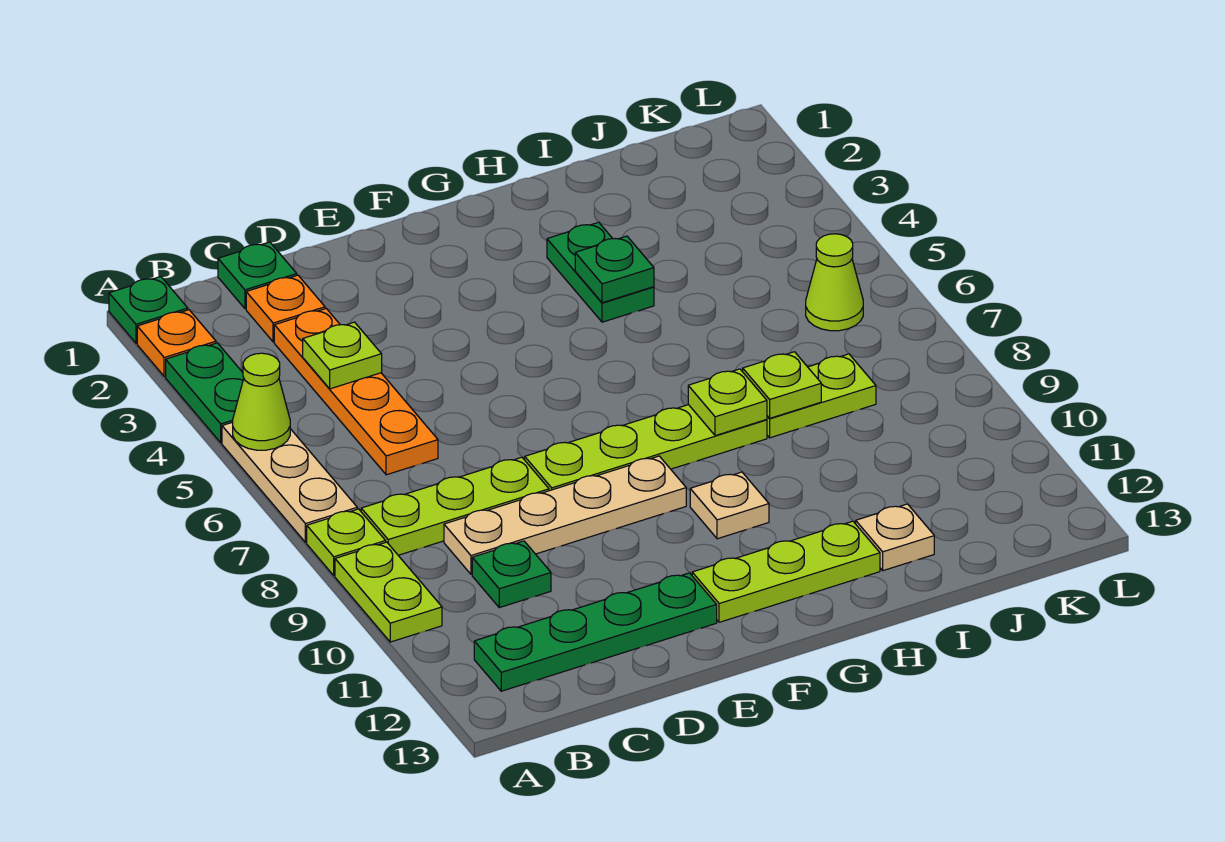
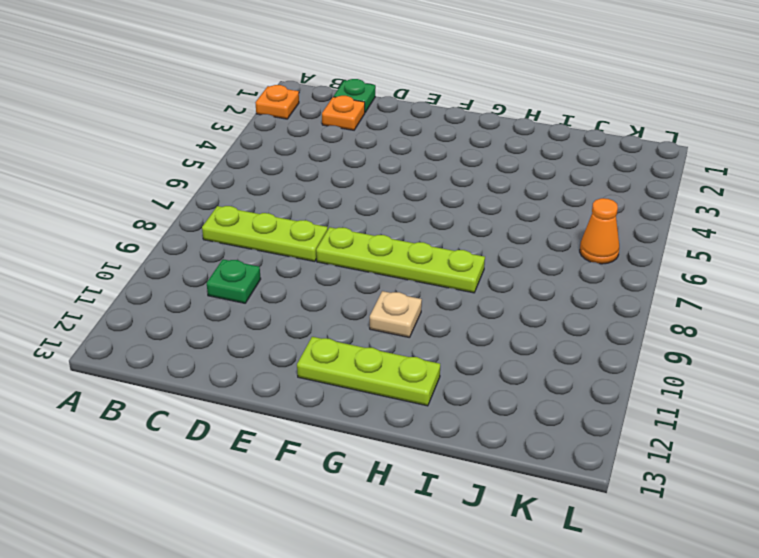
orange 1x1 cone [580,198,619,264] -> lime 1x1 cone [806,234,863,331]
none -> green 1x1 plate [109,277,188,343]
none -> green 1x2 plate [166,343,244,443]
none -> tan 1x3 plate [222,422,357,542]

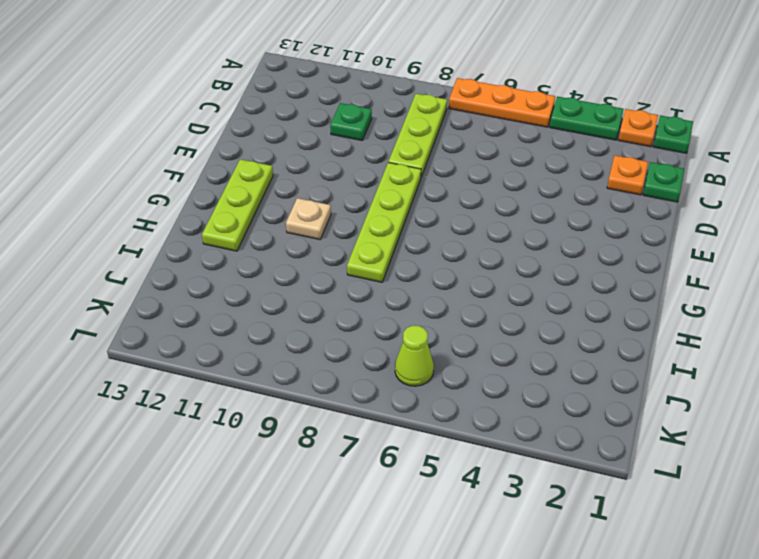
orange 1x3 plate [449,78,555,127] -> tan 1x3 plate [222,422,357,542]
none -> lime 1x1 plate [307,509,386,576]
none -> lime 1x2 plate [335,542,442,642]
none -> green 1x4 plate [474,573,717,691]

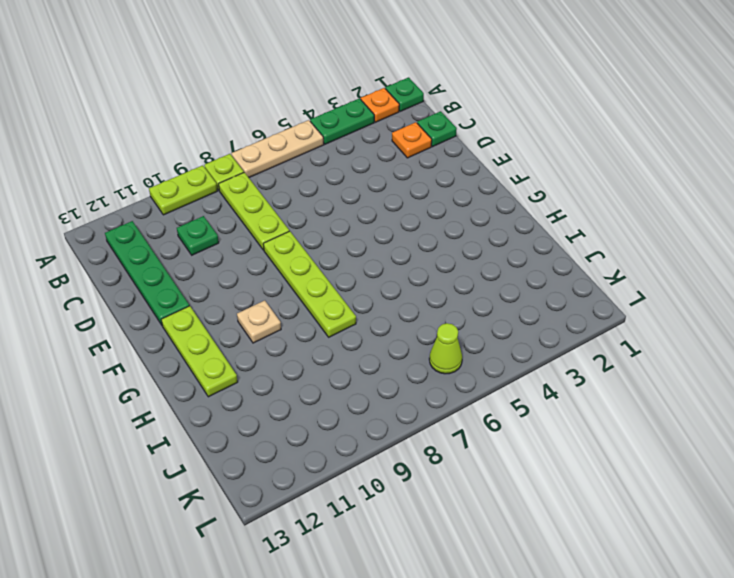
none -> orange 1x4 plate [274,309,438,475]
none -> tan 1x4 plate [444,456,686,574]
none -> green 1x2 plate [547,222,654,322]

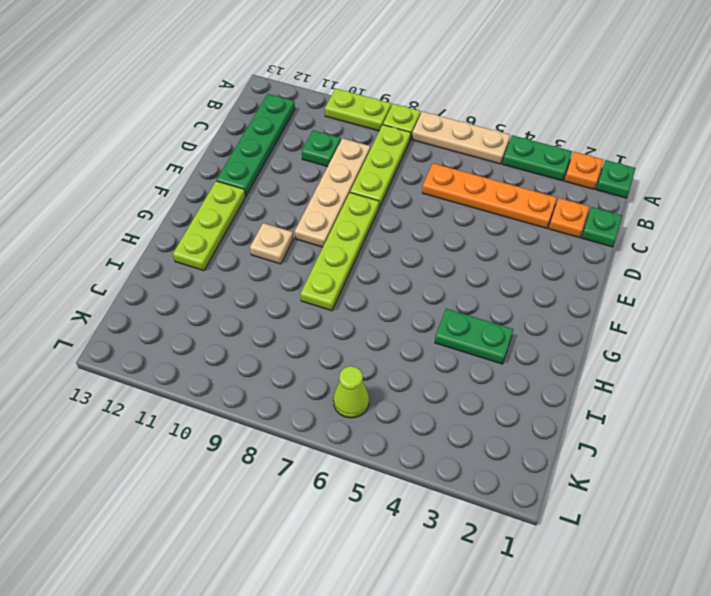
none -> lime 1x2 plate [767,354,876,438]
none -> tan 1x1 plate [856,504,934,571]
none -> lime 1x1 cone [233,353,290,450]

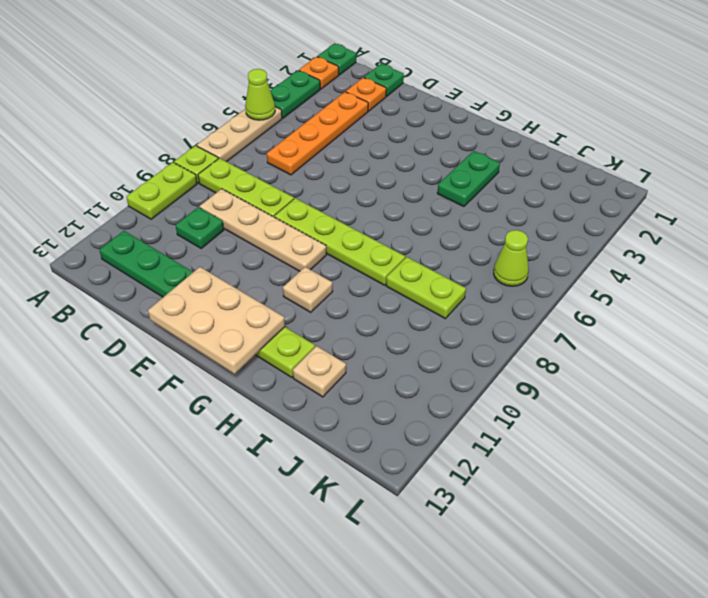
tan 2x3 plate [148,267,285,374] -> none
none -> lime 1x1 plate [303,322,382,389]
none -> green 1x1 plate [575,236,654,303]
none -> lime 1x1 plate [688,369,767,436]

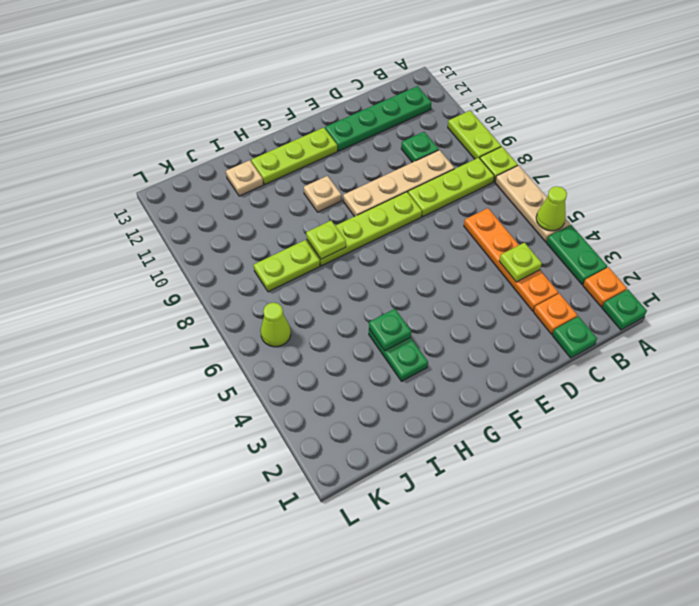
none -> lime 1x1 plate [743,352,821,418]

